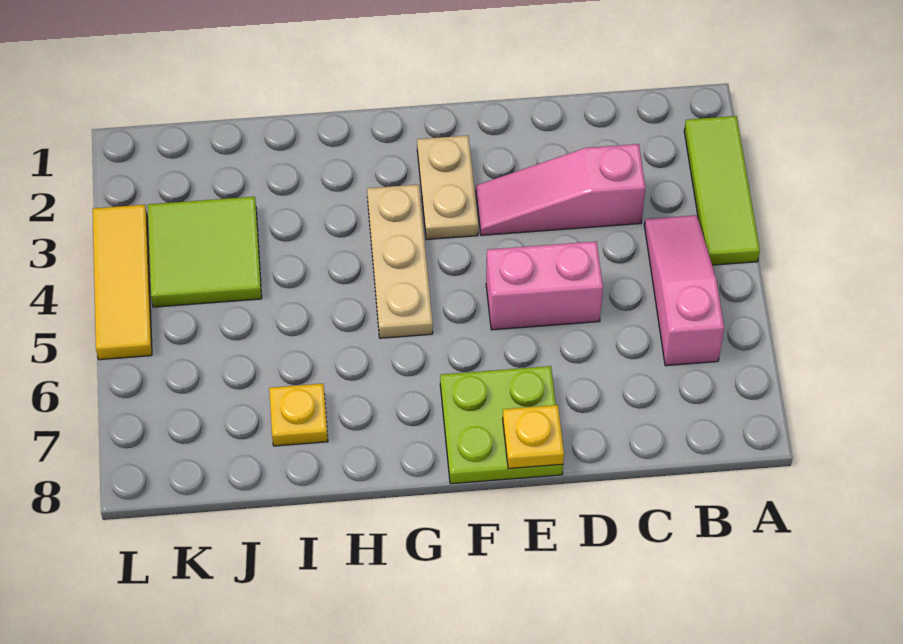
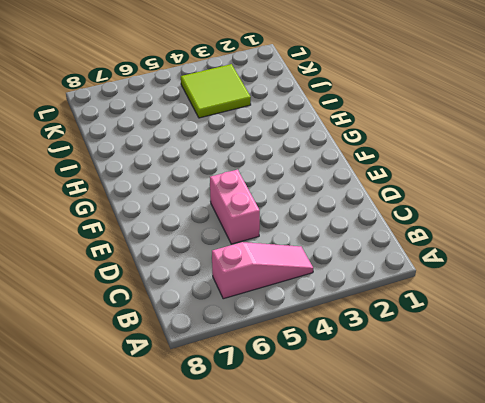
none -> lime 1x3 tile [684,116,760,265]
none -> pink 1x3 slope [476,144,646,235]

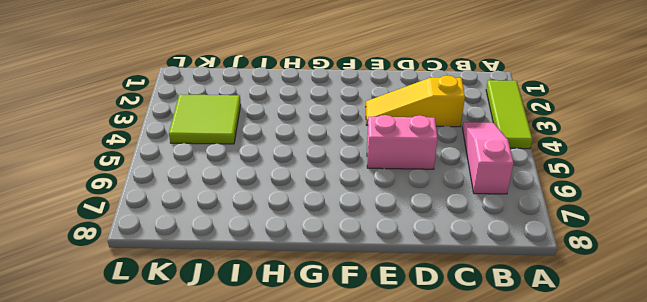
yellow 1x3 slope [366,76,465,127] -> pink 1x3 slope [476,144,646,235]
none -> lime 2x2 plate [440,366,563,484]
none -> tan 1x2 plate [417,136,478,240]

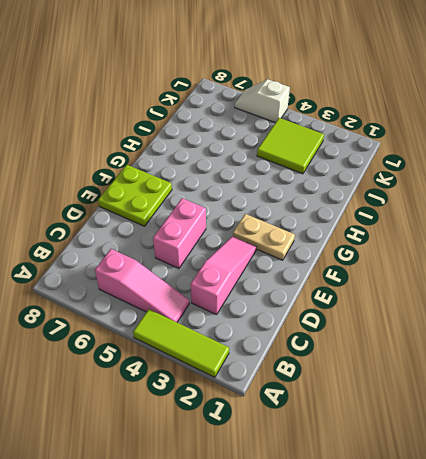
white 1x2 slope [235,79,290,123] -> yellow 1x3 tile [93,205,152,360]
none -> tan 1x3 plate [367,185,433,338]
none -> yellow 1x1 plate [269,384,328,446]

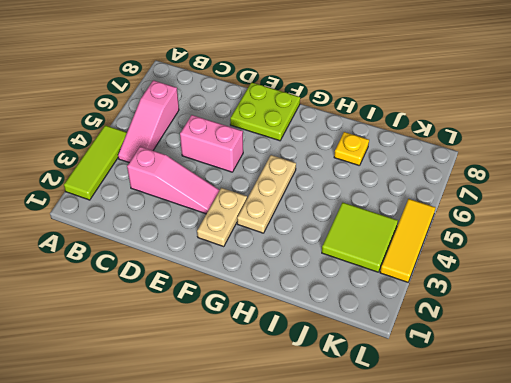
none -> yellow 1x1 plate [503,405,564,469]

